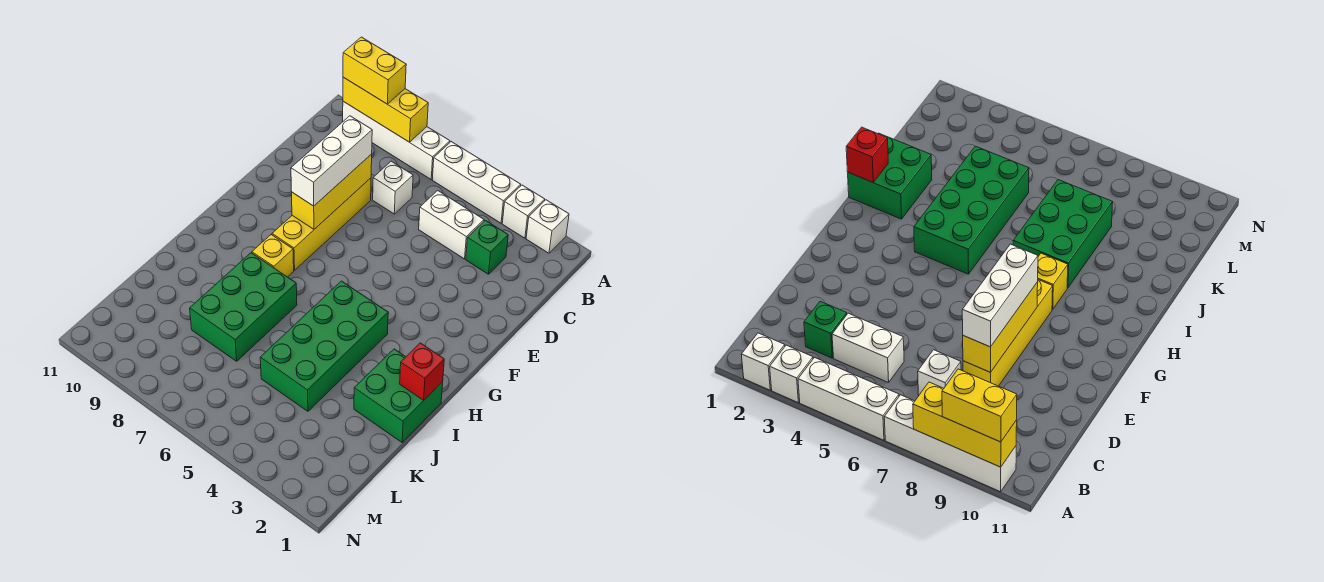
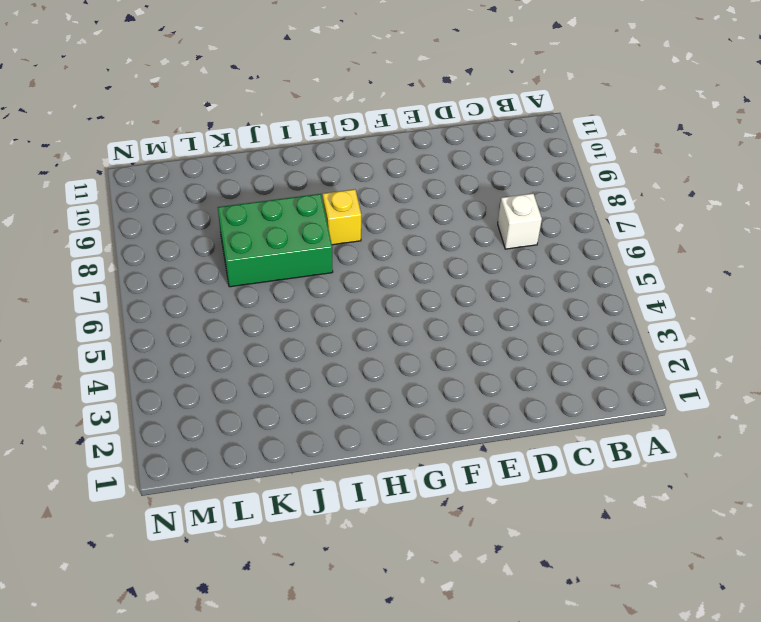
none -> white 1x1 brick [526,200,569,253]
none -> white 1x1 brick [502,185,545,238]
none -> white 1x3 brick [432,142,521,223]

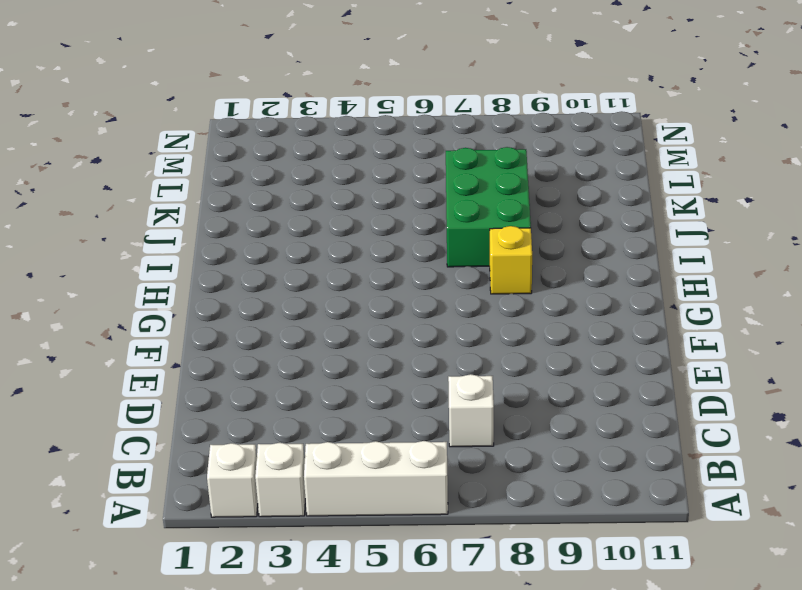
none -> white 1x4 brick [343,101,450,179]
none -> green 1x1 brick [466,220,508,274]
none -> white 1x2 brick [419,191,484,259]

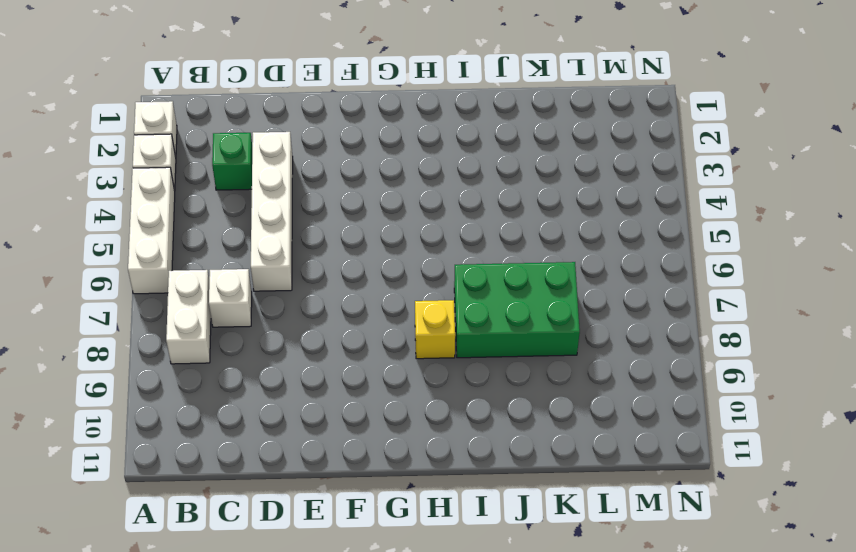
white 1x2 brick [166,270,211,364] -> white 1x2 brick moved to [419,191,484,259]
white 1x4 brick [251,132,293,291] -> white 1x4 brick moved to [343,101,450,179]
none -> yellow 1x4 brick [272,178,371,270]
none -> green 2x4 brick [260,281,388,411]
none -> green 2x2 brick [354,349,443,442]

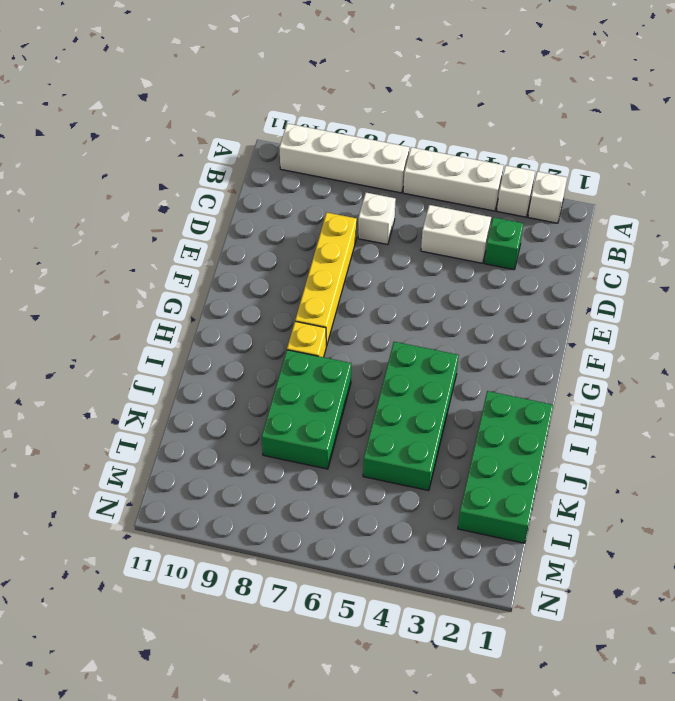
green 2x4 brick [458,391,553,543] -> green 2x2 brick [354,349,443,442]
none -> yellow 1x3 brick [343,77,428,142]
none -> yellow 1x3 brick [292,154,372,229]
none -> red 1x1 brick [400,343,444,400]

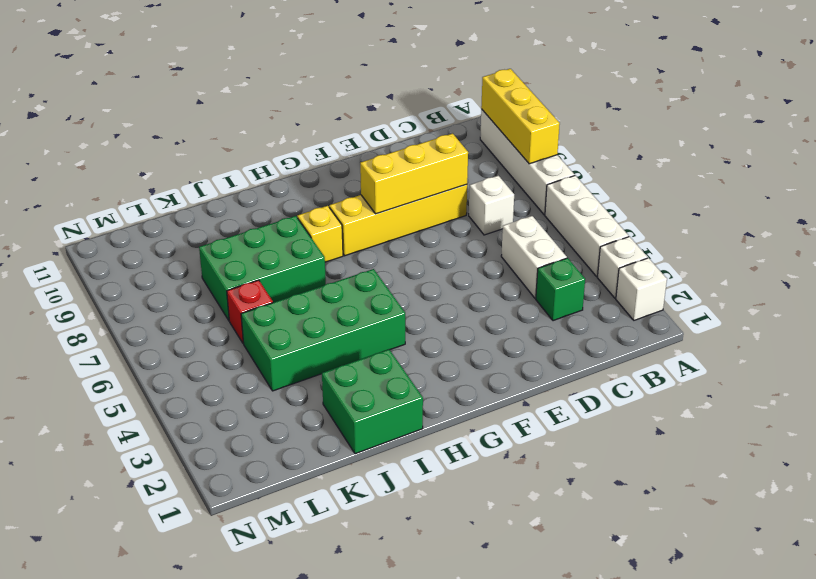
red 1x1 brick [227,280,273,344] -> red 1x1 brick moved to [400,343,444,400]
none -> yellow 1x2 brick [343,37,406,104]
none -> white 1x3 brick [291,116,372,206]

